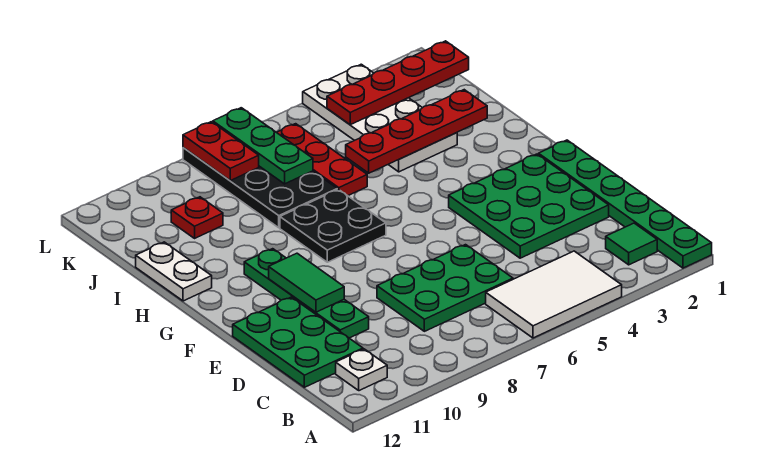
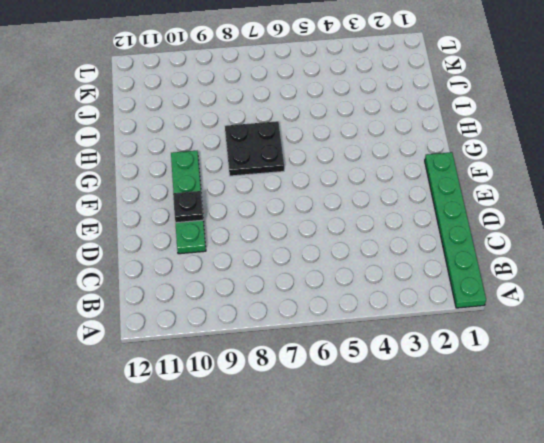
black 1x1 plate [173,191,203,223] -> green 1x2 tile [269,253,344,312]
none -> white 2x3 tile [486,251,622,338]
none -> green 1x1 tile [606,223,657,265]
none -> white 1x1 plate [336,349,387,391]

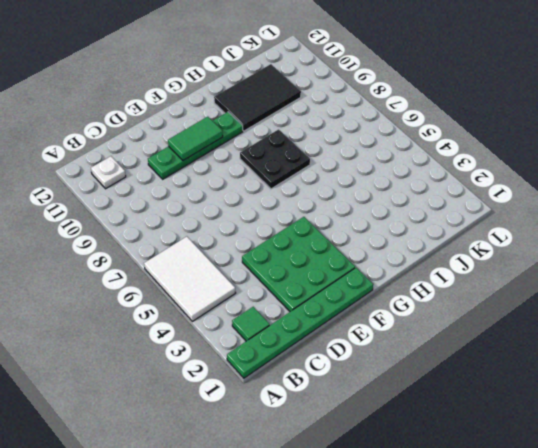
black 2x3 tile [214,64,301,131] -> red 1x1 plate [171,197,223,238]
none -> green 2x3 plate [377,245,513,331]
none -> green 2x3 plate [233,297,363,387]
none -> white 1x2 plate [136,242,212,301]

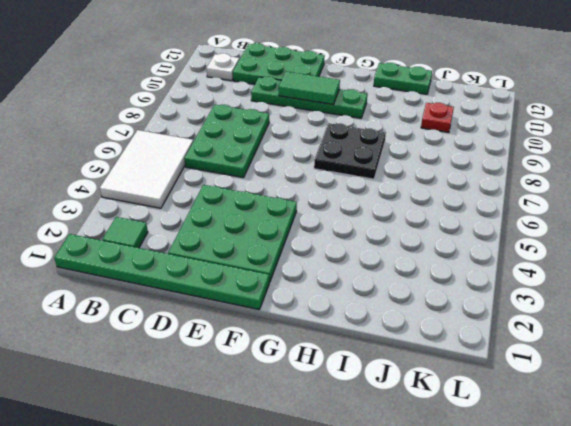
green 1x2 plate [374,63,432,94] -> white 1x2 plate [136,242,212,301]
none -> white 2x4 plate [303,64,457,172]
none -> red 1x3 plate [277,124,367,196]
none -> black 2x4 plate [183,148,337,228]

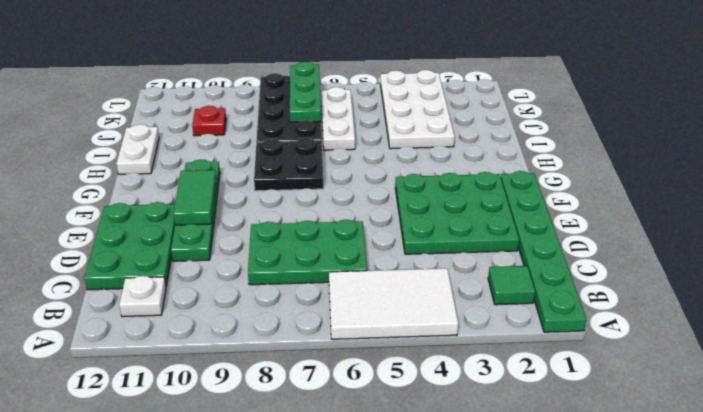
white 1x3 plate [321,87,355,150] -> red 1x3 plate [277,124,367,196]
none -> red 1x4 plate [346,90,487,173]
none -> red 1x4 plate [327,41,469,125]
none -> red 1x2 plate [183,122,259,181]

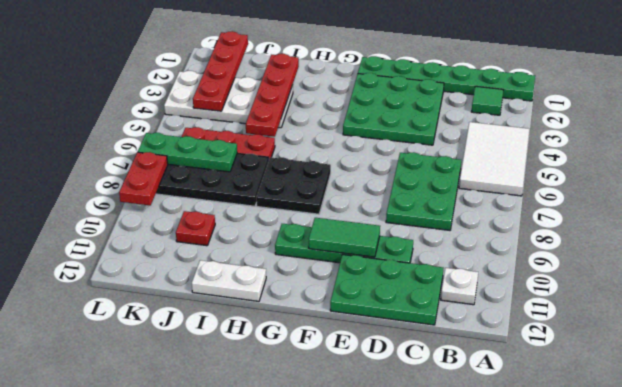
red 1x2 plate [119,152,168,206] -> red 1x2 plate turned to [183,122,259,181]

